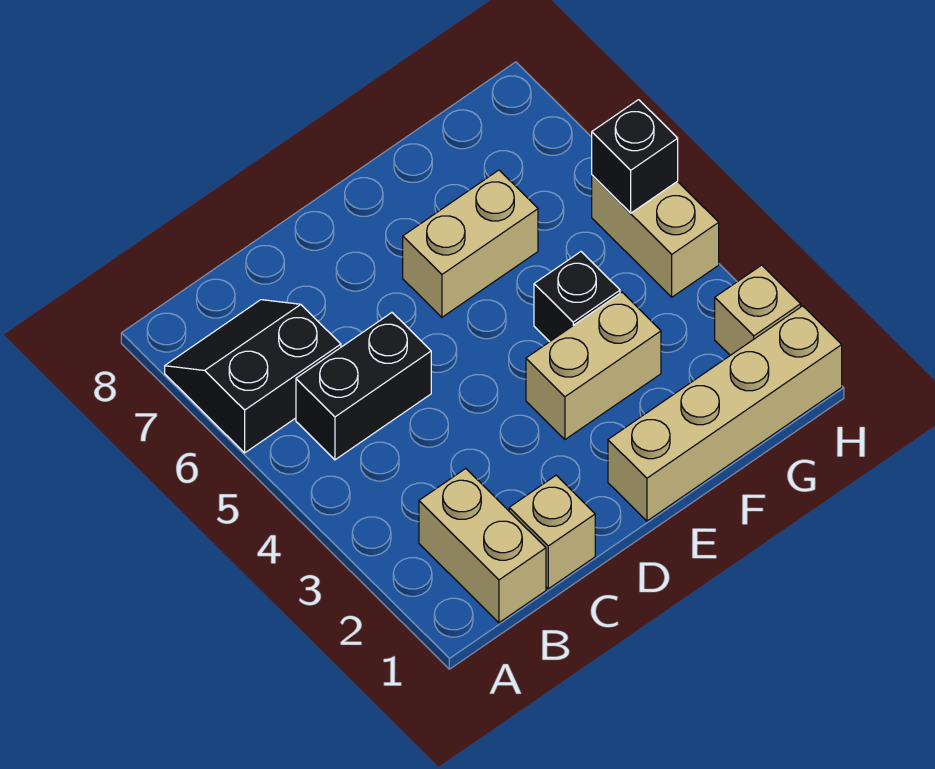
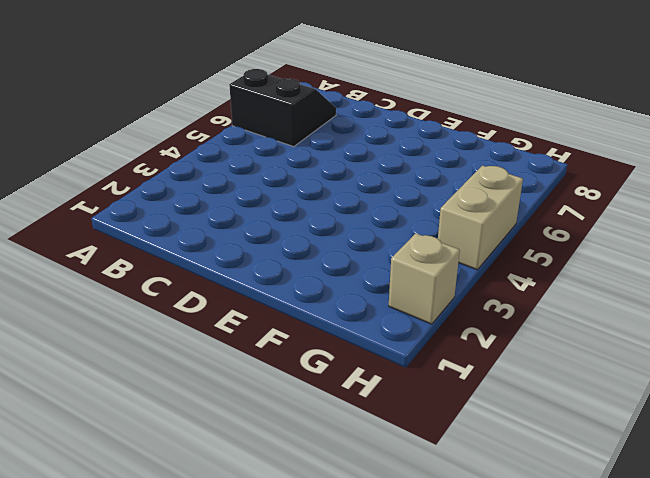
none -> tan 1x2 brick [419,469,546,623]
none -> black 1x2 brick [296,313,431,460]

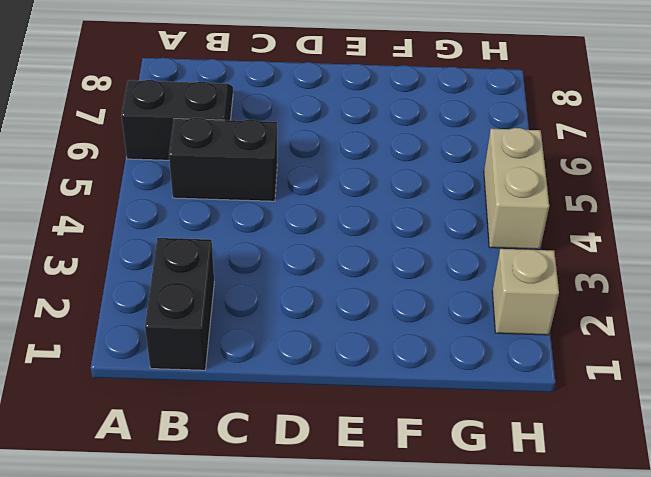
black 1x2 brick [145,238,214,370] -> tan 1x2 brick [419,469,546,623]
none -> tan 1x1 brick [509,475,595,589]
none -> tan 1x4 brick [608,306,842,521]

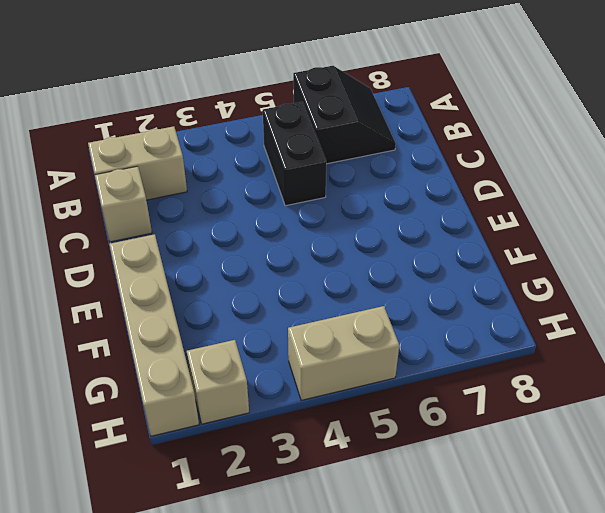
none -> tan 1x2 brick [526,292,661,439]
none -> tan 1x2 brick [403,170,538,317]

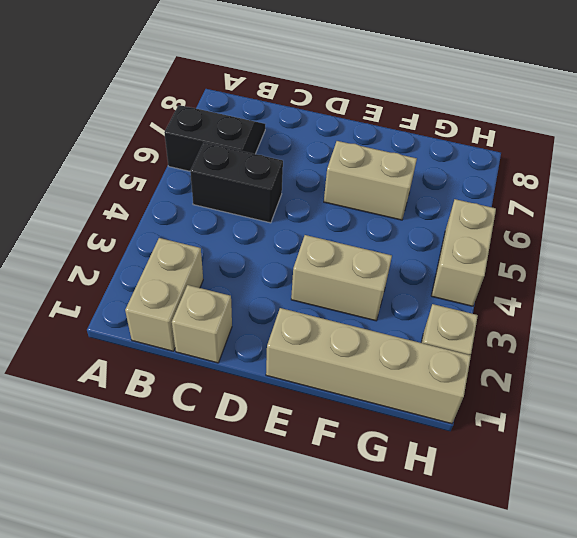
none -> black 1x1 brick [534,252,620,342]
none -> black 1x1 brick [592,100,678,213]

